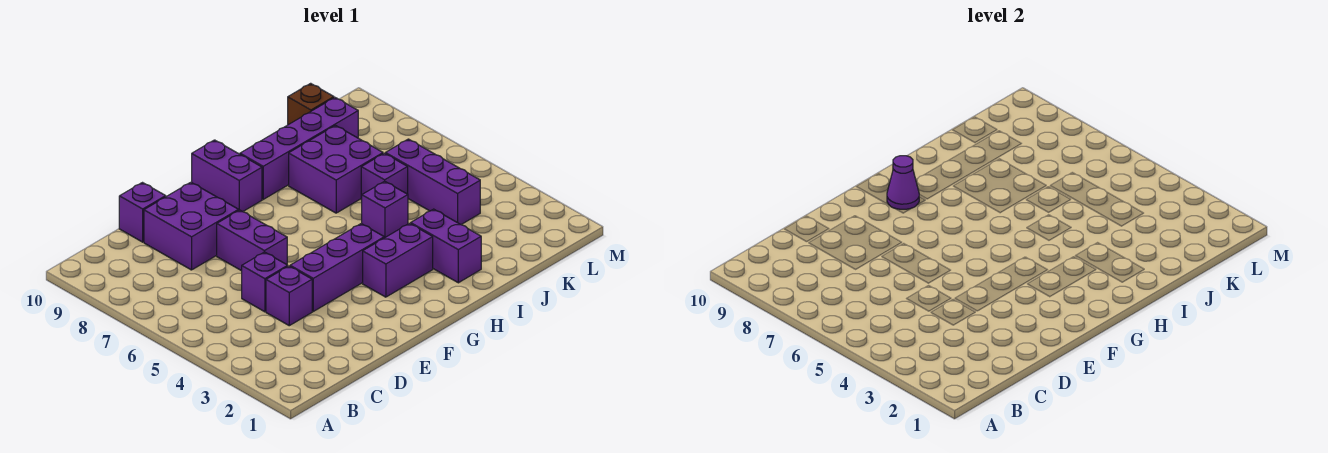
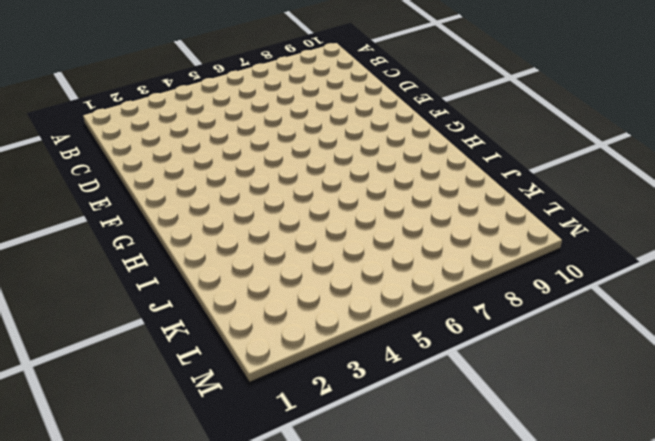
none -> purple 1x1 brick [266,266,312,326]
none -> purple 1x1 brick [242,252,288,312]
none -> purple 2x2 brick [144,182,239,270]

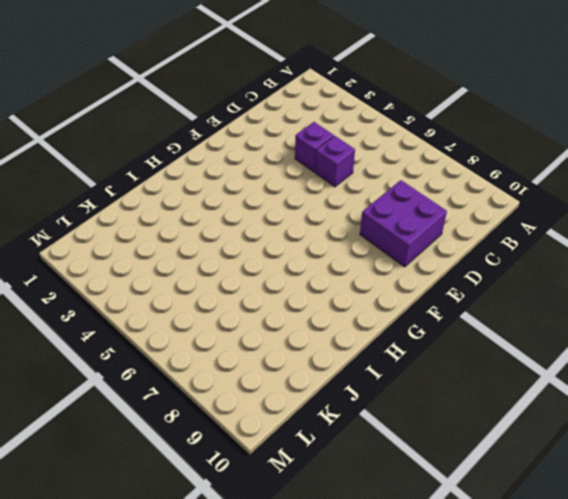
none -> purple 1x1 brick [119,183,166,242]
none -> purple 1x3 brick [290,224,384,311]
none -> purple 1x2 brick [217,210,287,271]

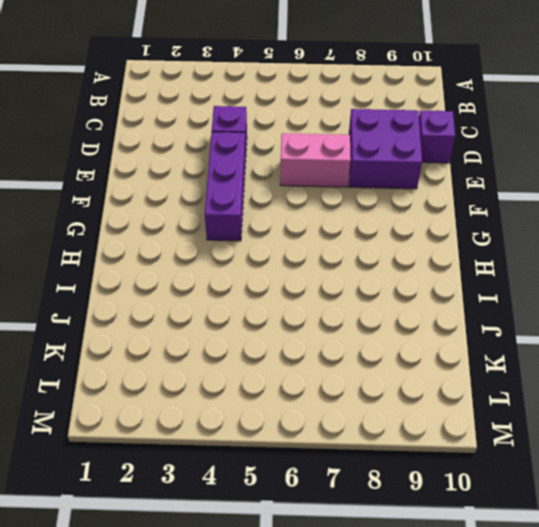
pink 1x2 brick [280,133,351,187] -> purple 1x2 brick [217,210,287,271]
none -> purple 1x1 brick [242,252,288,312]
none -> purple 1x2 brick [363,223,433,297]
none -> purple 1x2 brick [192,140,262,212]

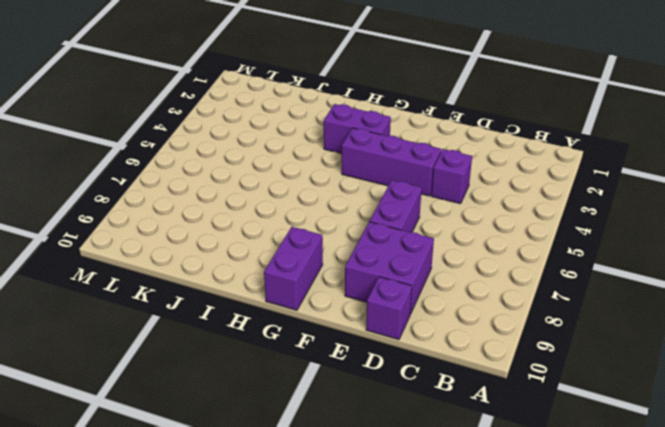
none -> purple 1x1 brick [242,252,288,312]
none -> purple 1x4 brick [240,98,358,199]
none -> purple 1x2 brick [411,209,481,283]

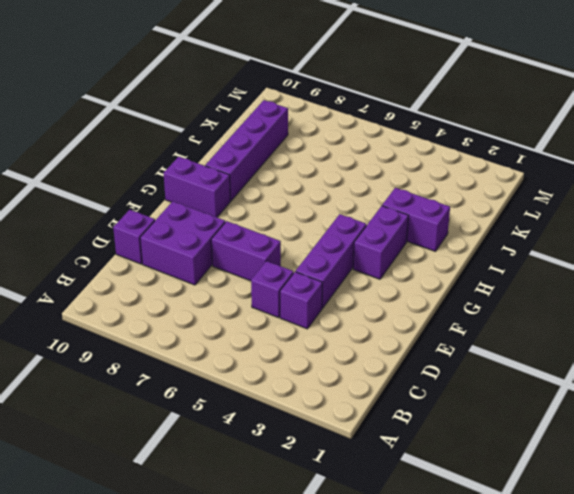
none -> purple 1x1 brick [362,181,408,238]
none -> purple 2x2 brick [289,125,383,213]
none -> purple 1x1 brick [361,153,408,200]

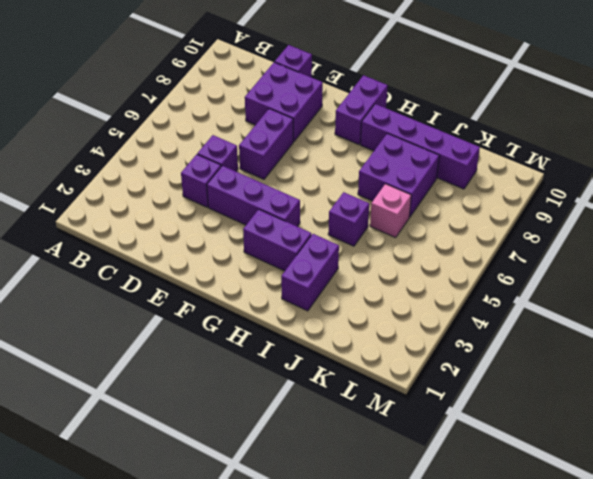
pink 1x1 brick [370,184,411,238] -> purple 1x1 brick [361,153,408,200]
none -> purple 1x3 brick [385,139,480,225]
none -> brown 1x1 brick [288,83,334,125]
none -> purple 1x1 cone [887,156,919,209]

